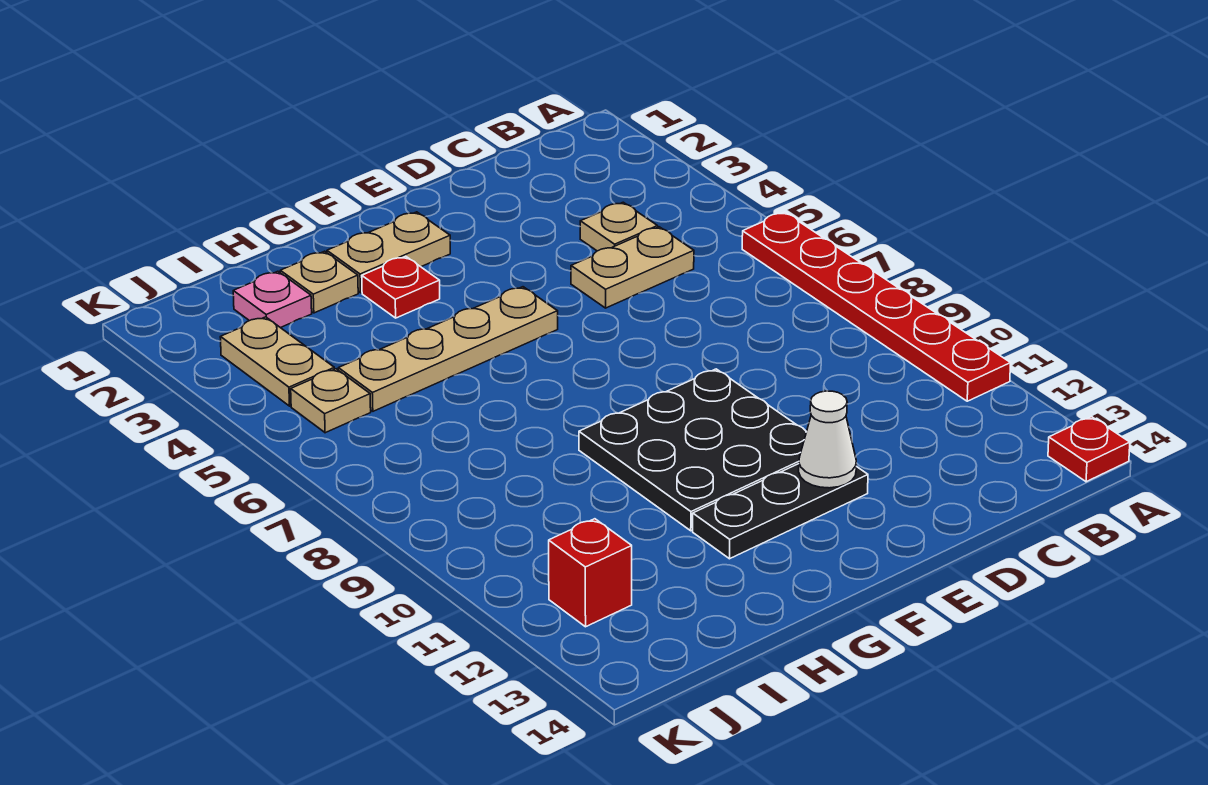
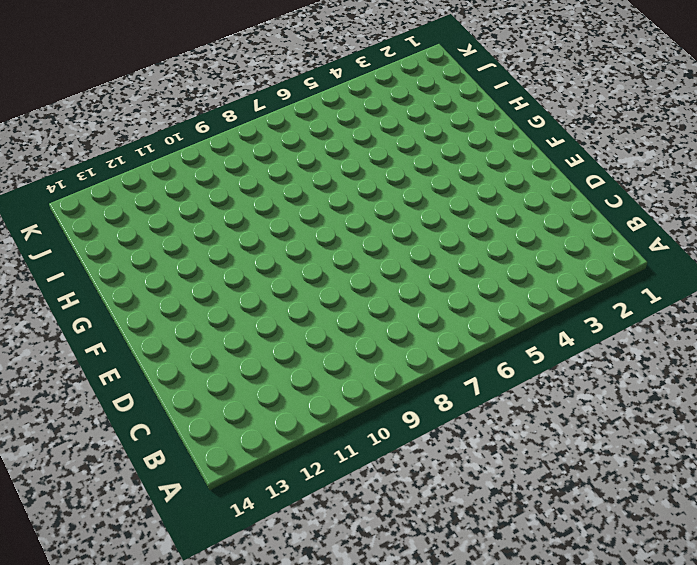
none -> red 1x6 plate [742,212,1011,401]
none -> red 1x1 plate [1048,417,1130,482]
none -> tan 1x1 plate [580,202,658,251]

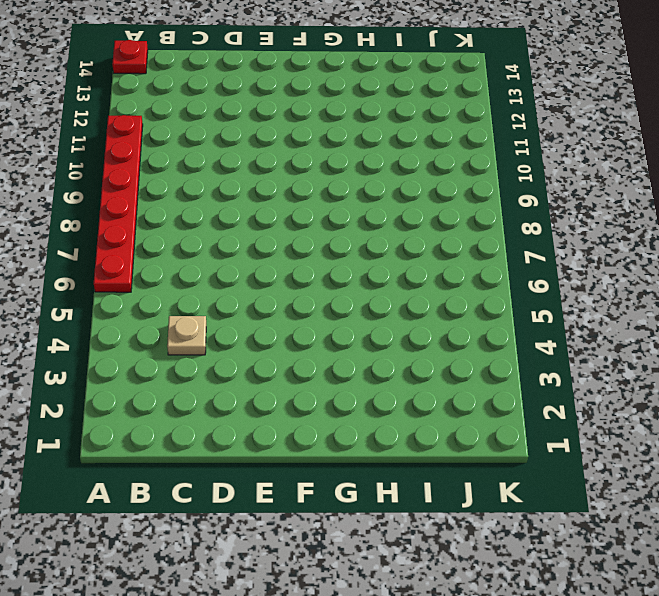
none -> tan 1x2 plate [571,227,694,308]
none -> black 3x3 plate [579,369,806,531]
none -> black 1x3 plate [693,464,868,559]

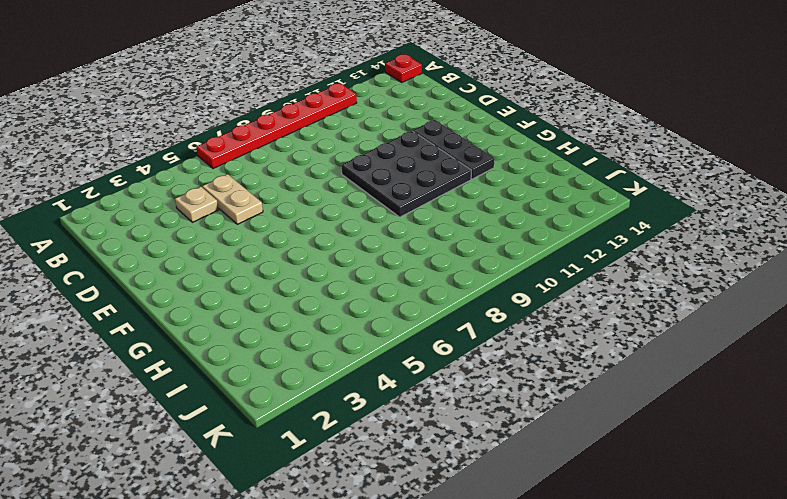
none -> tan 1x2 plate [327,212,450,293]
none -> tan 1x4 plate [338,287,558,411]
none -> red 1x1 plate [362,256,440,318]

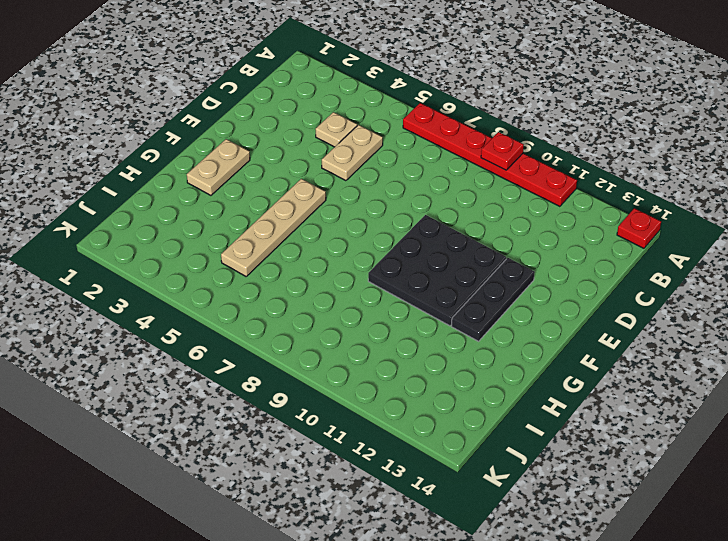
red 1x1 plate [481,132,524,170] -> red 1x1 plate moved to [362,256,440,318]
none -> tan 1x1 plate [280,251,358,313]
none -> pink 1x1 plate [233,271,312,328]
none -> tan 1x2 plate [220,317,334,406]

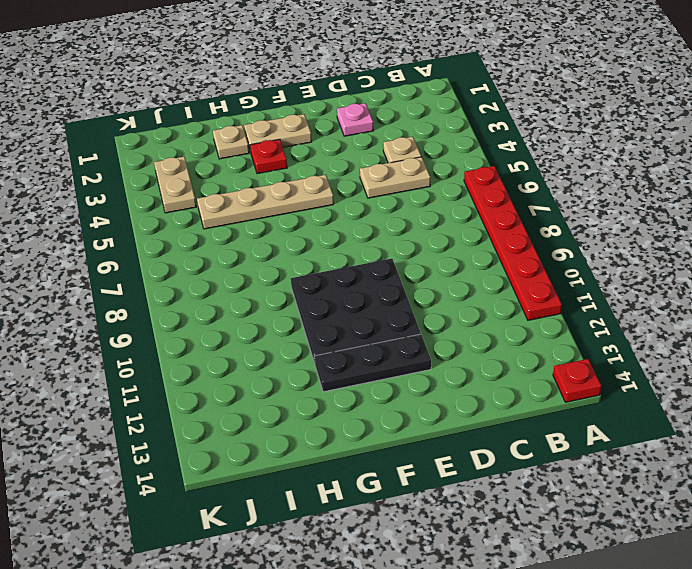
pink 1x1 plate [337,103,374,136] -> pink 1x1 plate moved to [233,271,312,328]
none -> tan 1x1 plate [291,369,371,433]
none -> red 1x1 brick [549,519,632,627]
none -> white 1x1 cone [799,391,856,488]

